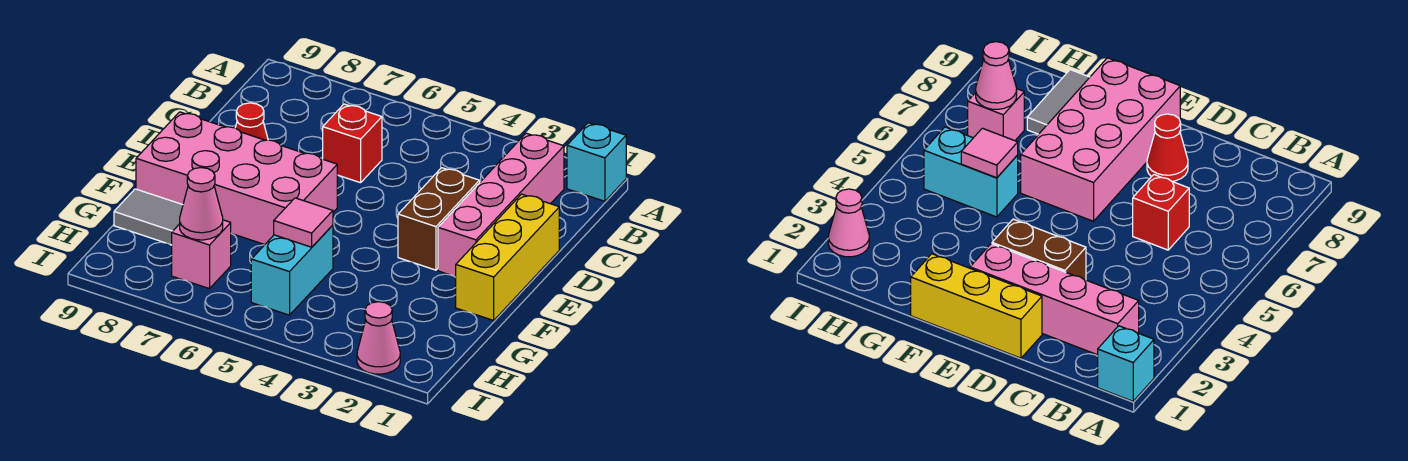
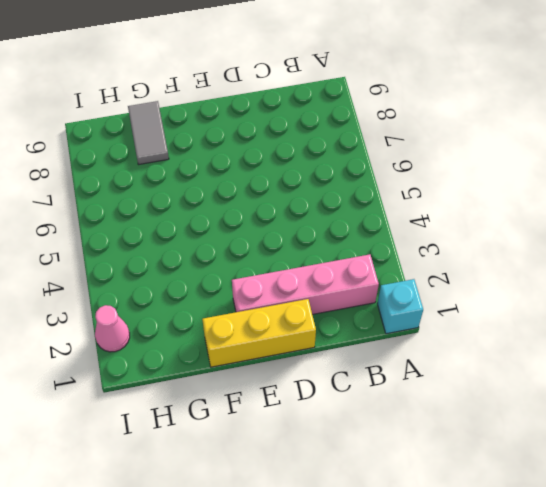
none -> red 1x1 brick [323,104,382,183]
none -> brown 1x2 brick [398,168,480,270]
none -> red 1x1 cone [235,103,268,140]

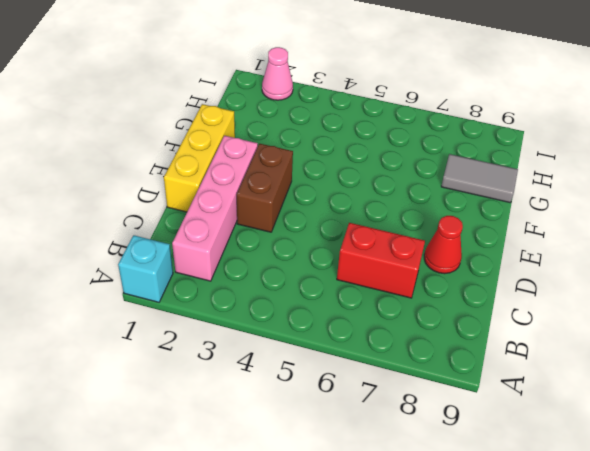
red 1x2 brick [337,223,425,298] -> red 1x1 brick [323,104,382,183]
none -> pink 2x4 brick [136,112,337,245]
none -> cyan 1x2 brick [251,225,333,315]
none -> pink 1x1 brick [172,220,231,289]

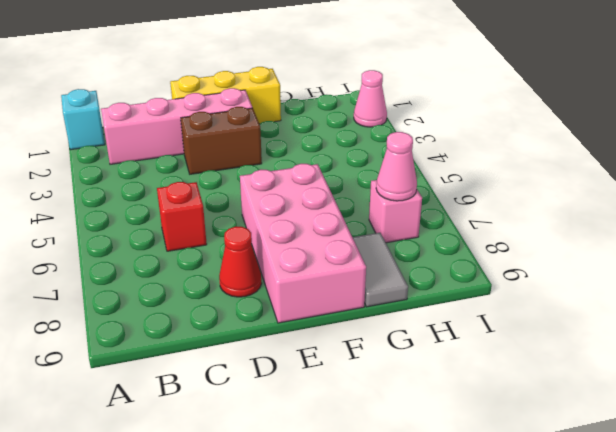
none -> cyan 1x2 brick [251,225,333,315]
none -> pink 1x1 tile [274,198,333,247]

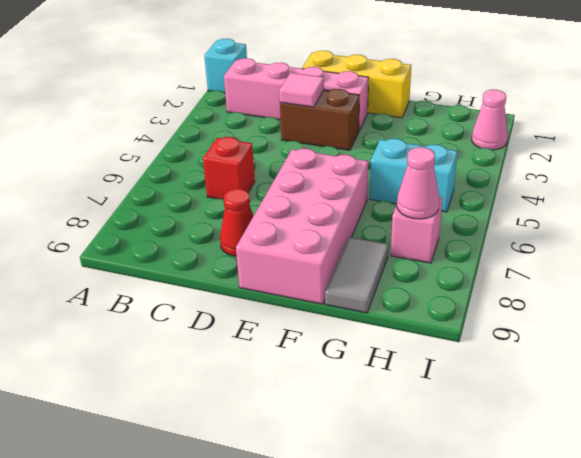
pink 1x1 tile [279,73,324,107] -> pink 1x1 tile moved to [274,198,333,247]

